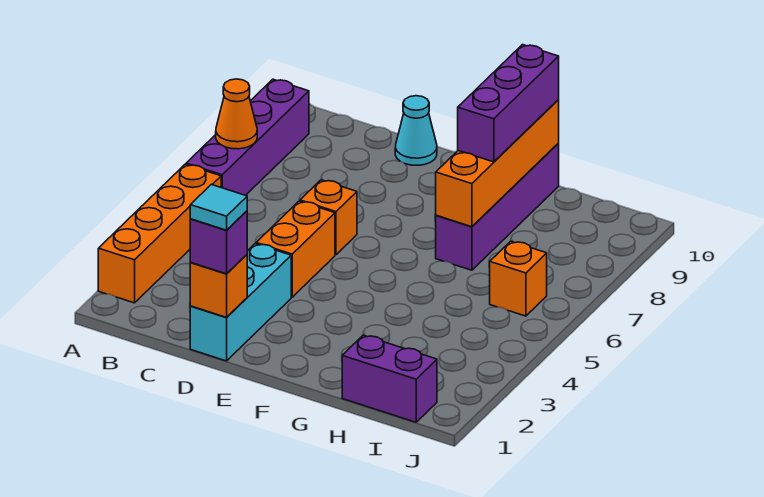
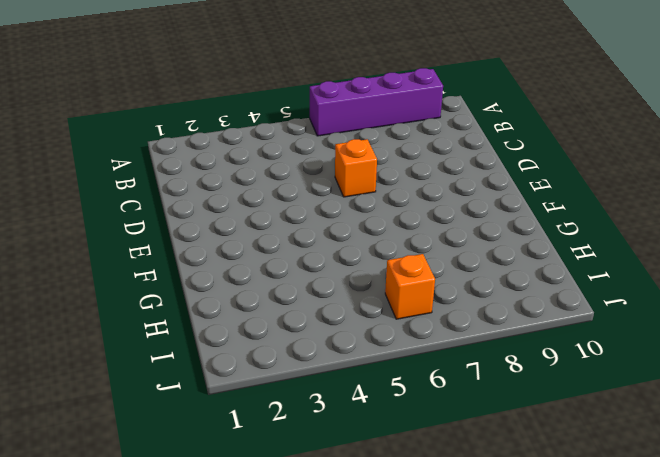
none -> orange 1x4 brick [98,164,221,303]
none -> cyan 1x3 brick [190,244,291,361]
none -> orange 1x2 brick [256,201,335,297]

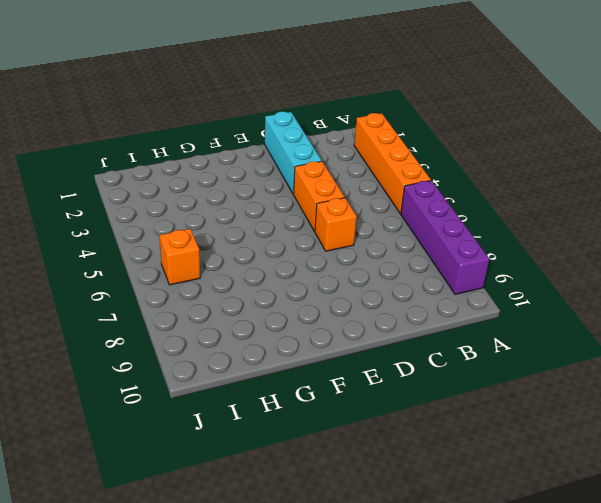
none -> cyan 1x1 cone [395,96,437,165]
none -> purple 1x4 brick [436,144,559,270]
none -> purple 1x2 brick [342,335,437,422]

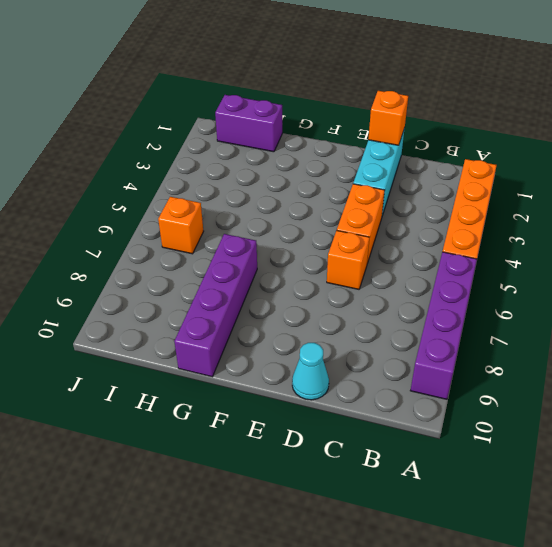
none -> orange 1x1 cone [216,79,257,149]
none -> orange 1x4 brick [436,100,559,227]
none -> purple 1x1 brick [190,211,247,274]

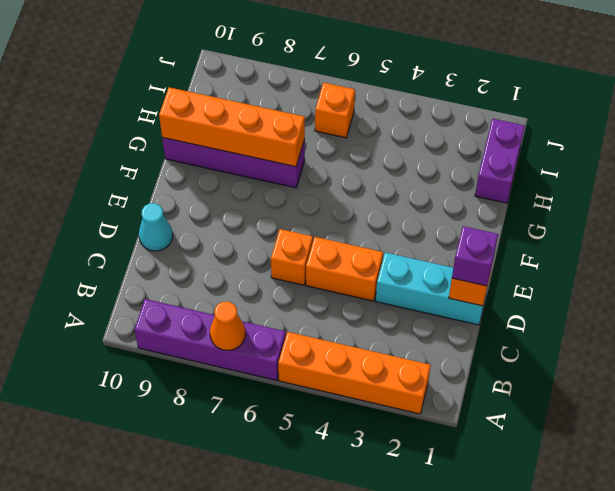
none -> purple 1x3 brick [458,45,559,162]
none -> cyan 1x1 tile [190,184,247,230]

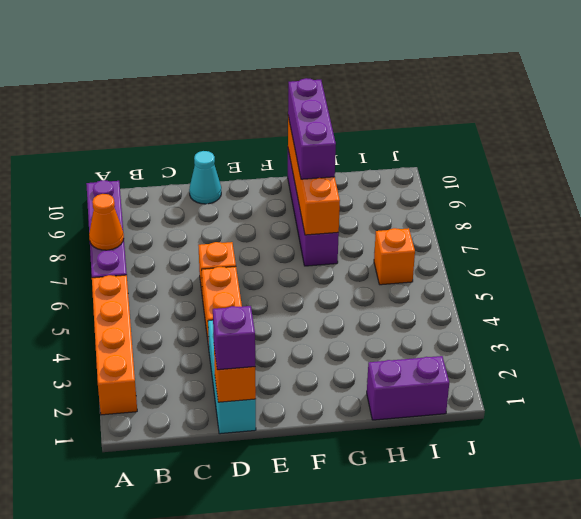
none -> cyan 1x1 tile [190,184,247,230]

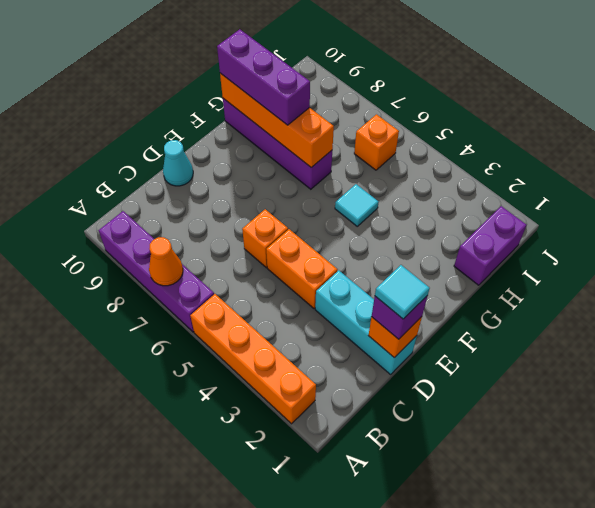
cyan 1x1 tile [335,184,379,226] -> none

